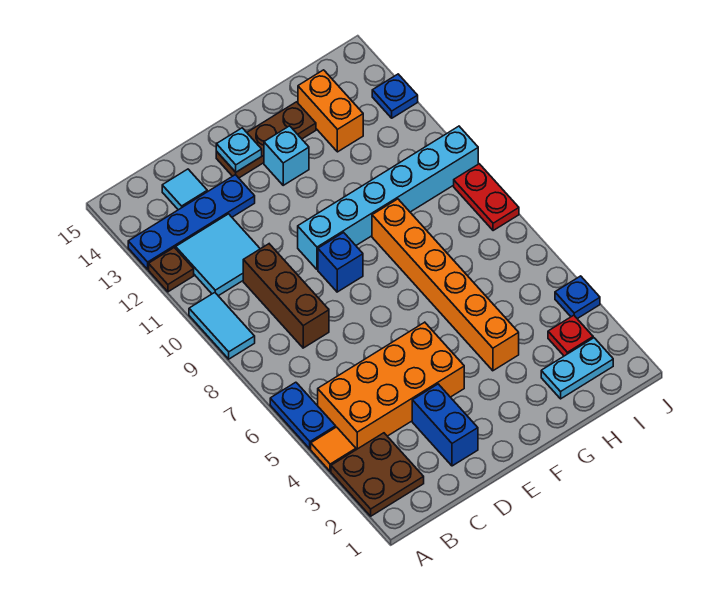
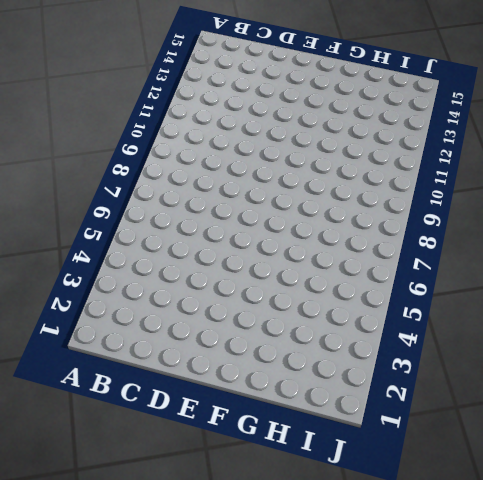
none -> brown 2x2 plate [331,433,424,516]
none -> orange 1x1 tile [311,427,356,471]
none -> blue 1x2 plate [270,382,336,449]

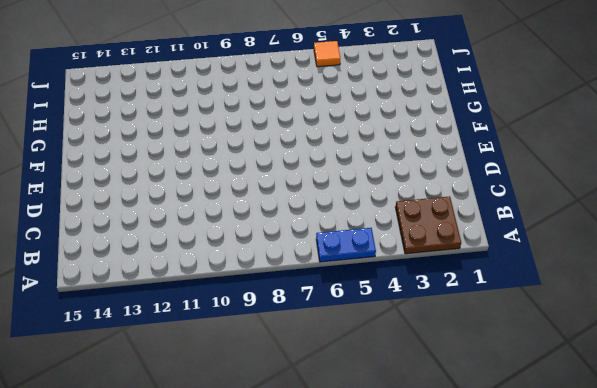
orange 1x1 tile [314,41,340,67] -> orange 1x1 tile moved to [311,427,356,471]
none -> cyan 1x2 tile [189,293,255,359]
none -> brown 1x1 plate [149,248,194,292]
none -> blue 1x4 plate [128,175,255,269]

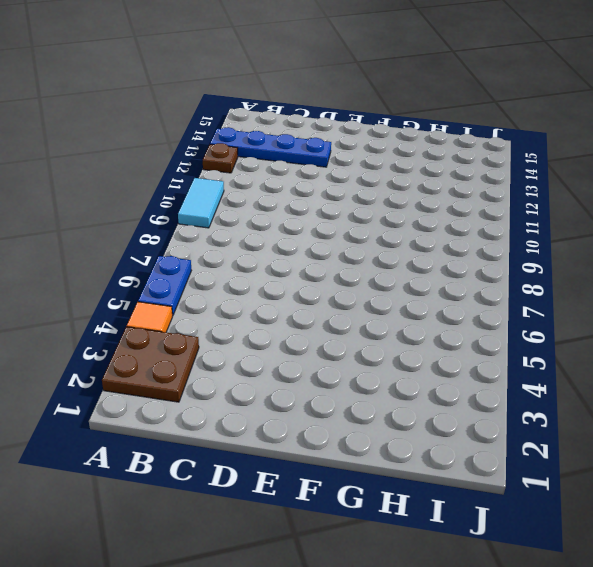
none -> orange 2x4 brick [318,322,464,450]
none -> cyan 2x2 tile [176,214,260,296]
none -> brown 1x3 brick [243,244,329,348]

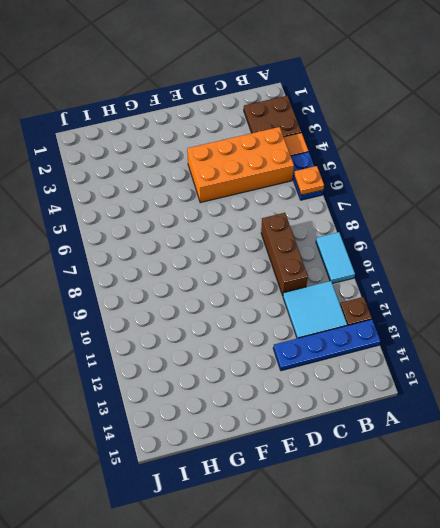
orange 1x1 plate [294,166,324,195] -> none
none -> cyan 1x1 tile [162,169,207,210]
none -> blue 1x2 brick [412,384,478,466]
none -> blue 1x1 brick [318,232,363,292]

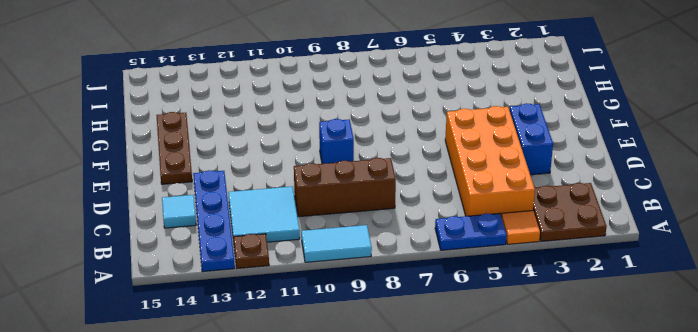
blue 1x2 brick [510,103,553,175] -> blue 1x2 brick turned to [412,384,478,466]
none -> cyan 1x6 brick [298,126,478,269]
none -> cyan 1x1 brick [264,126,309,185]
none -> orange 1x6 brick [372,199,519,371]

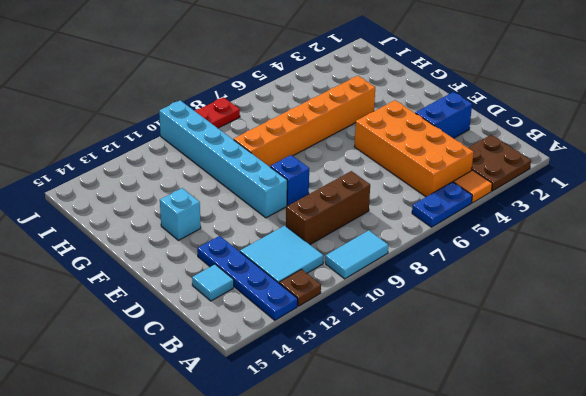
none -> brown 1x3 plate [216,102,316,178]
none -> cyan 1x2 plate [541,338,613,399]
none -> orange 1x2 brick [298,70,363,152]

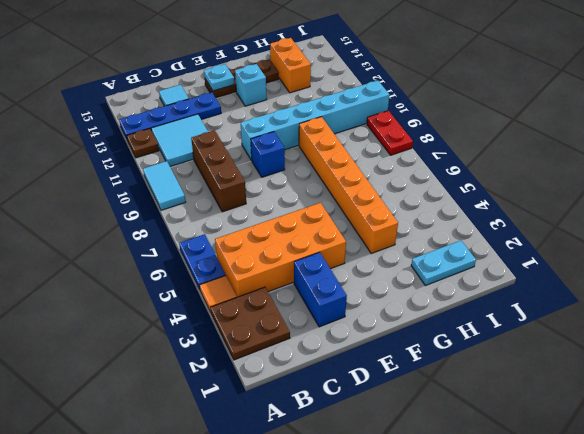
none -> red 1x1 plate [548,315,593,356]
none -> blue 1x1 plate [555,276,600,319]
none -> blue 1x1 plate [372,74,418,118]

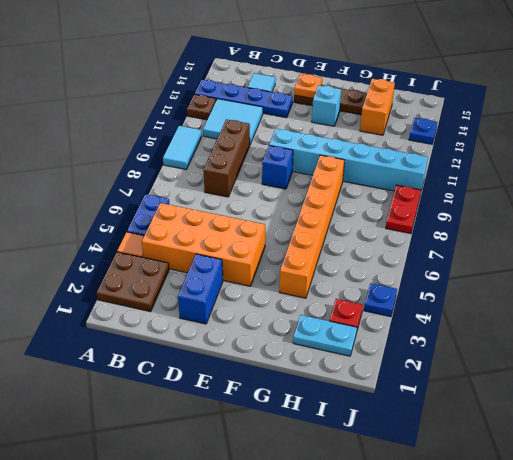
orange 1x1 plate [294,74,322,98] -> cyan 1x1 plate [216,128,262,172]

